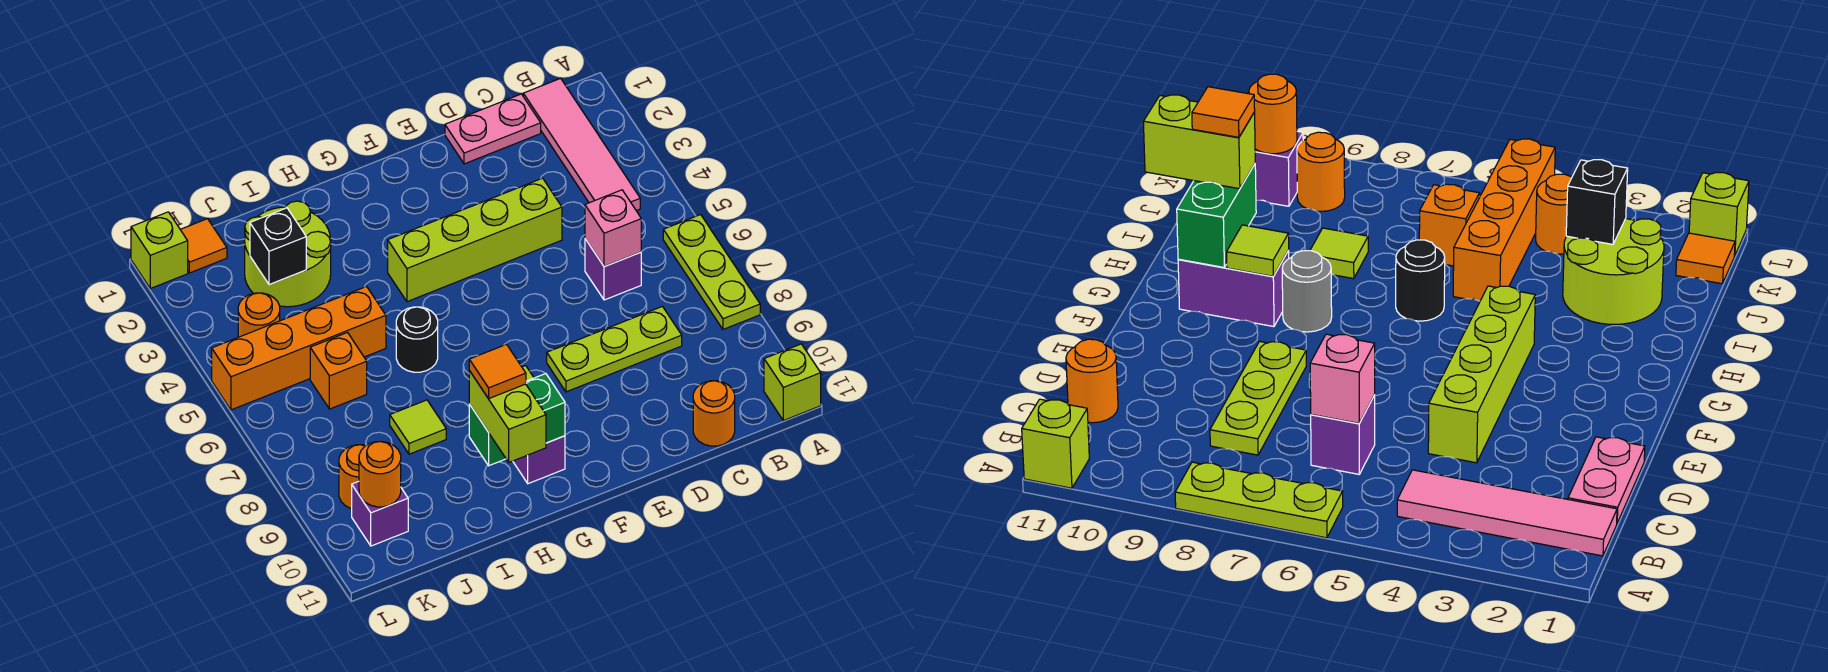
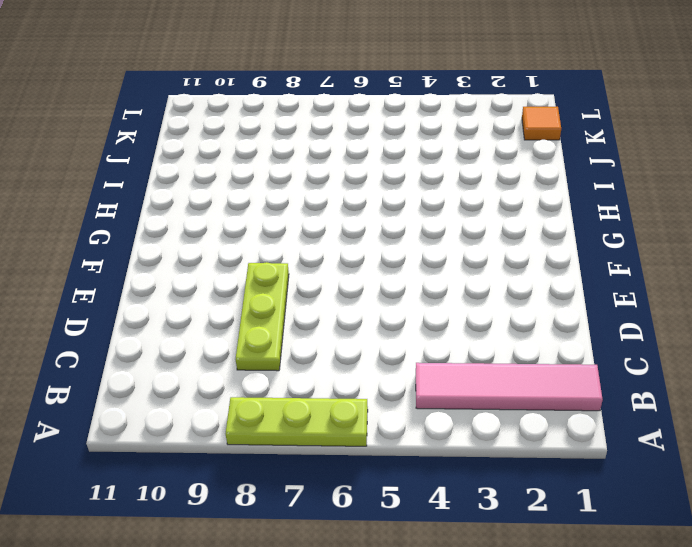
none -> lime 1x1 brick [764,344,821,421]
none -> pink 1x2 plate [445,94,541,164]
none -> purple 1x1 brick [585,239,641,300]

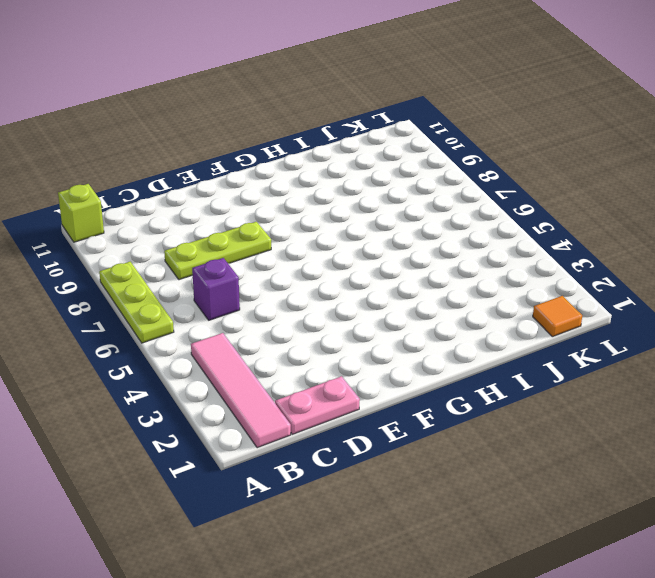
none -> orange 1x1 round brick [693,381,735,446]
none -> lime 1x4 brick [388,178,562,302]
none -> grey 1x1 round brick [1282,251,1332,332]

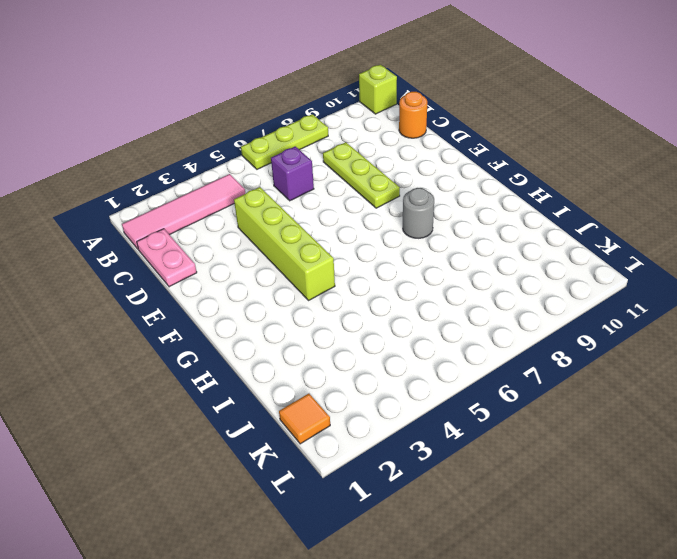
none -> purple 1x2 brick [513,436,565,484]
none -> black 1x1 round brick [396,307,438,372]
none -> lime 2x2 round brick [245,201,331,307]

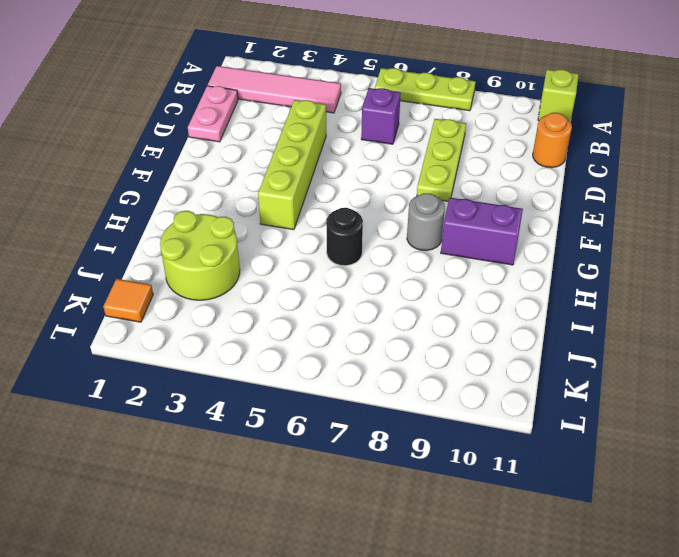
none -> orange 1x4 brick [212,287,386,410]
none -> lime 1x1 tile [390,400,446,454]
none -> orange 1x1 brick [310,333,367,409]

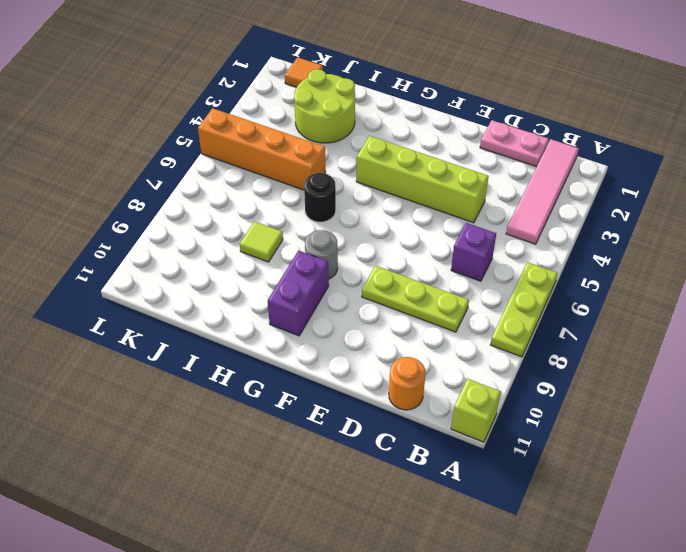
none -> orange 1x1 brick [310,333,367,409]
none -> orange 1x1 round brick [238,293,280,337]
none -> orange 1x1 round brick [339,445,366,509]

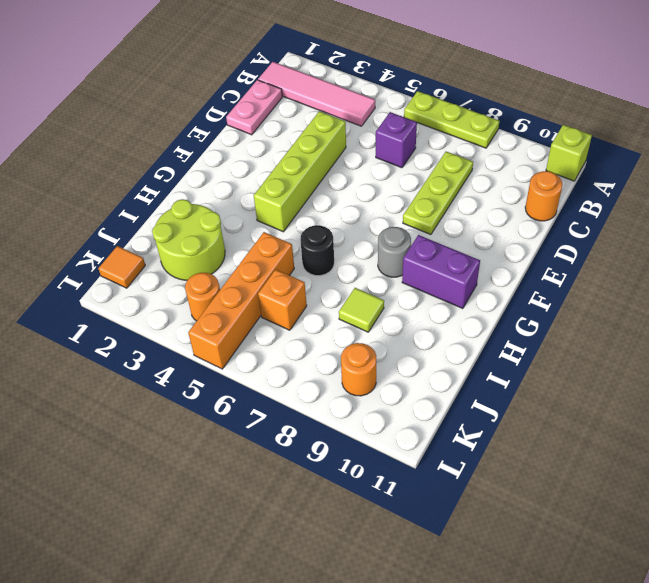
none -> purple 1x1 brick [352,481,408,546]
none -> lime 1x1 brick [131,212,188,288]
none -> pink 1x1 brick [585,190,641,267]

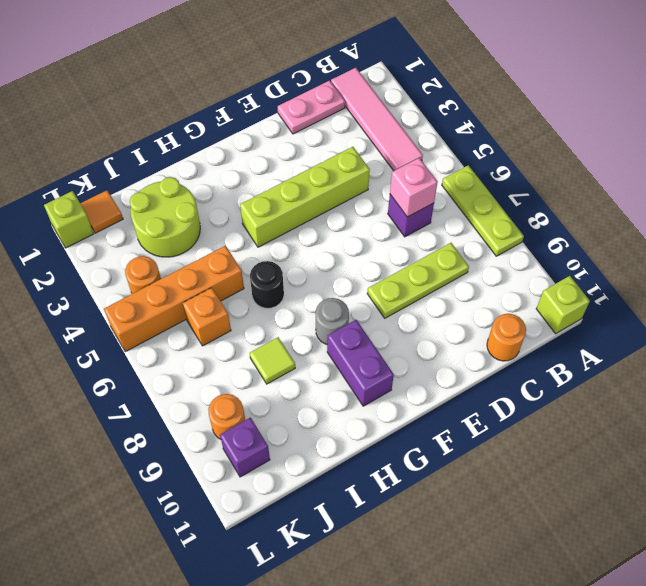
none -> lime 1x1 tile [1227,225,1289,276]
none -> green 1x2 brick [469,374,565,466]
none -> black 1x1 brick [250,208,306,285]

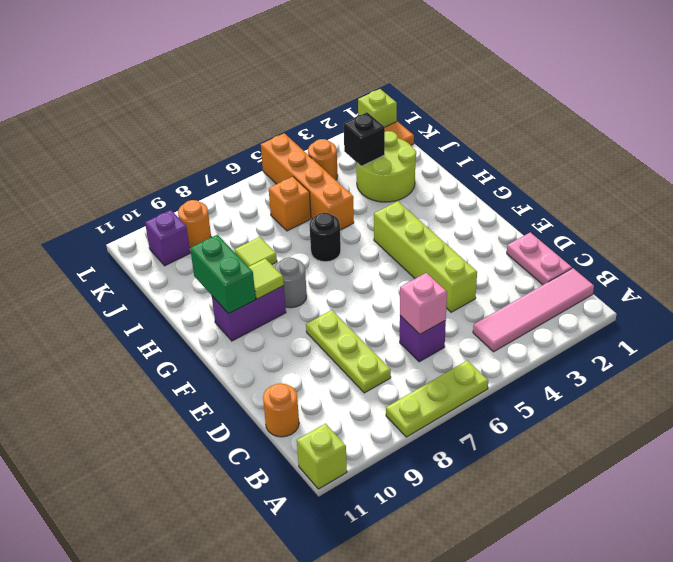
none -> orange 1x1 round brick [359,442,401,507]
none -> lime 1x2 brick [469,371,546,462]
none -> orange 1x1 tile [469,344,526,399]

